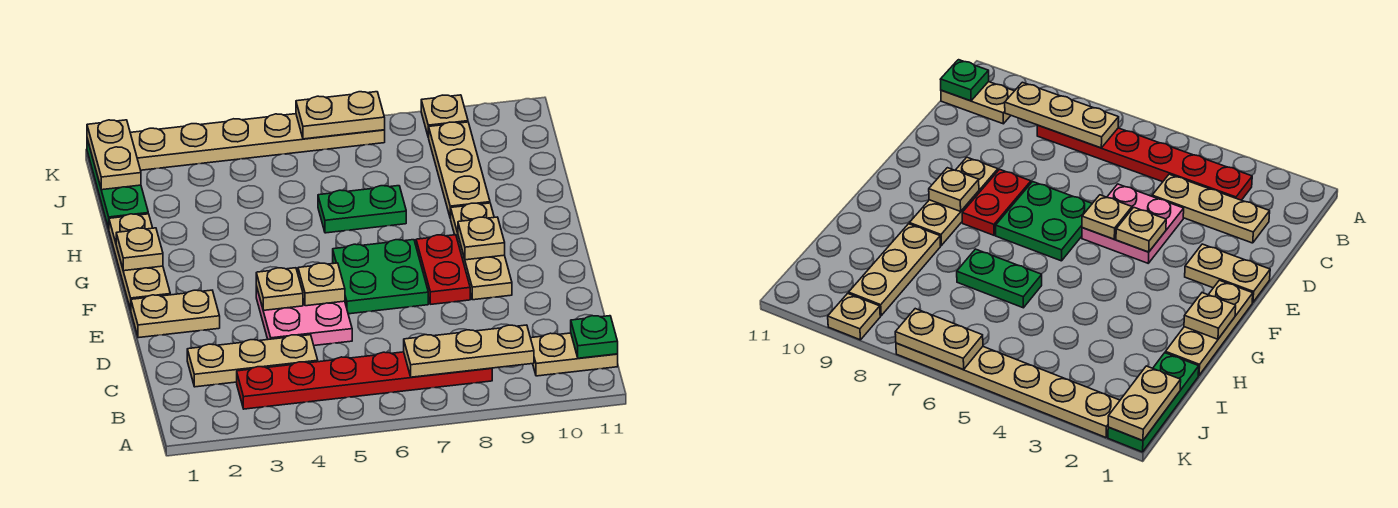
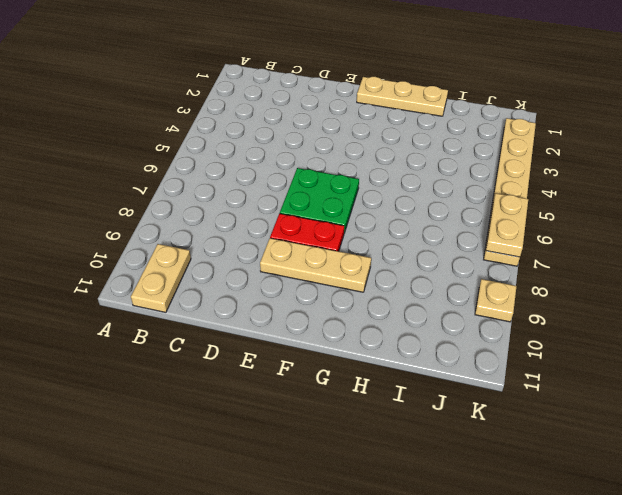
none -> red 1x6 plate [237,352,492,409]
none -> tan 1x3 plate [187,335,318,387]
none -> pink 2x2 plate [256,286,352,346]

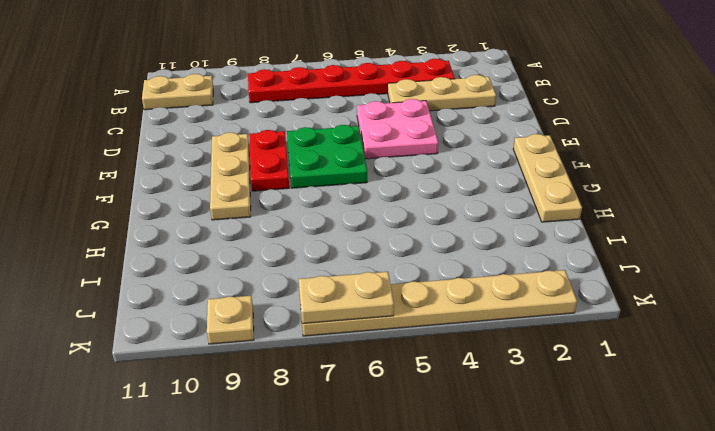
none -> tan 1x2 plate [131,290,220,338]
none -> green 1x2 plate [318,186,406,233]
none -> tan 1x3 plate [428,122,490,218]

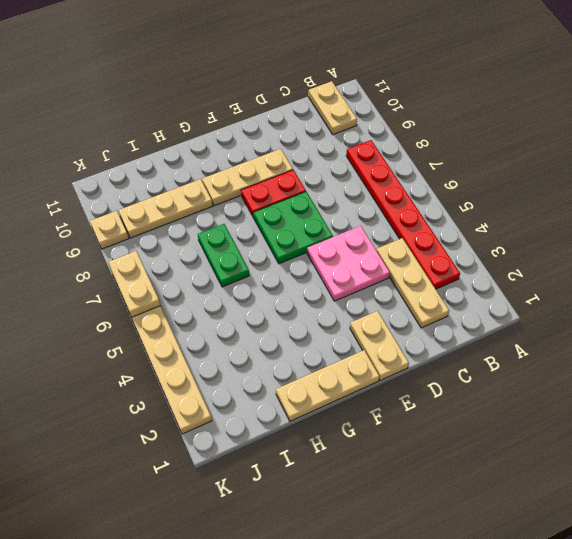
none -> green 1x3 plate [87,139,148,229]
none -> tan 1x3 plate [404,325,534,377]
none -> green 1x1 plate [571,316,618,358]

